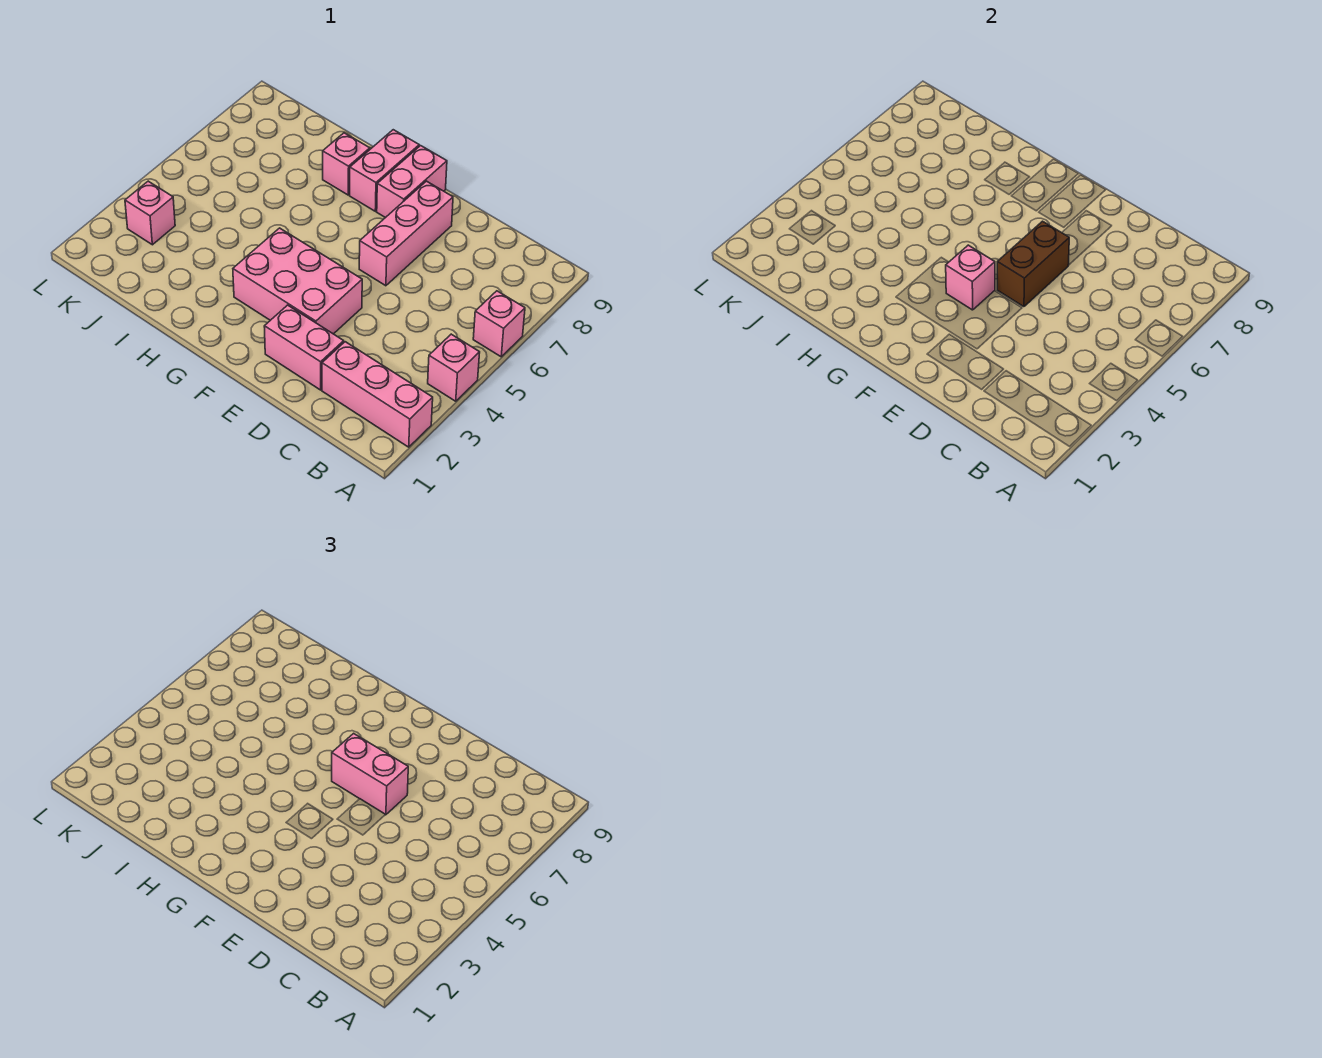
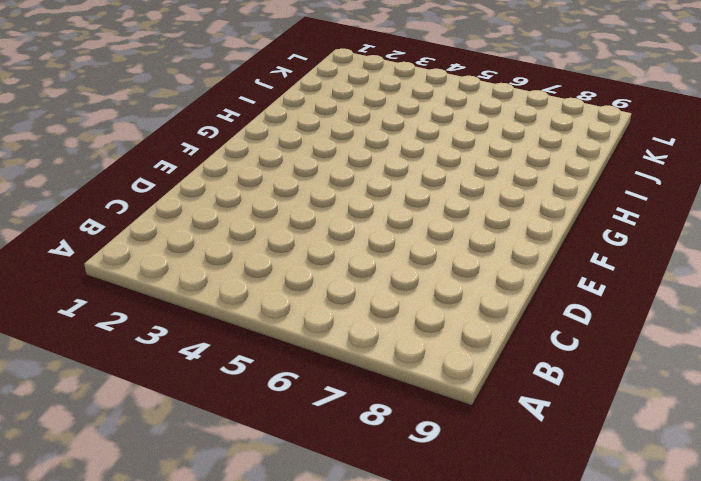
none -> pink 1x3 brick [322,342,433,447]
none -> pink 1x1 brick [428,334,480,401]
none -> pink 1x1 brick [473,291,525,357]

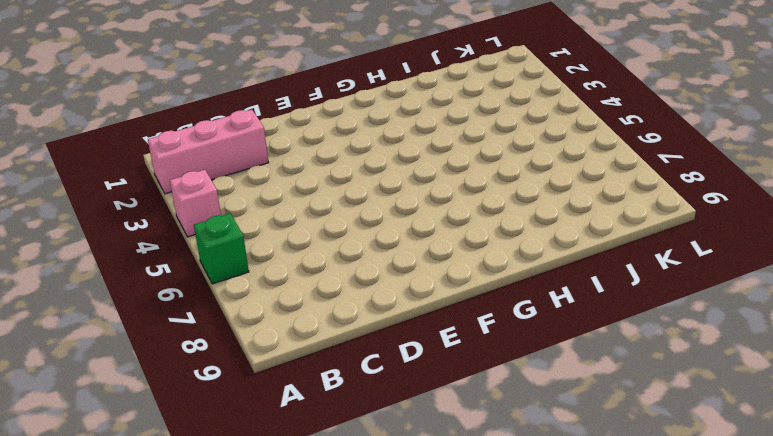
green 1x1 brick [194,213,249,284] -> pink 1x1 brick [473,291,525,357]
none -> pink 1x2 brick [264,305,344,390]
none -> pink 2x3 brick [233,228,362,334]
none -> pink 1x3 brick [359,181,453,286]

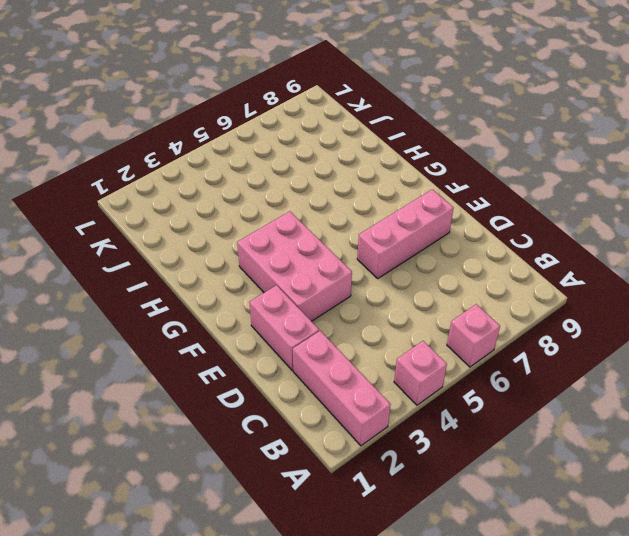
none -> pink 1x2 brick [377,146,447,218]
none -> pink 1x2 brick [350,130,419,211]
none -> pink 1x1 brick [323,133,370,195]

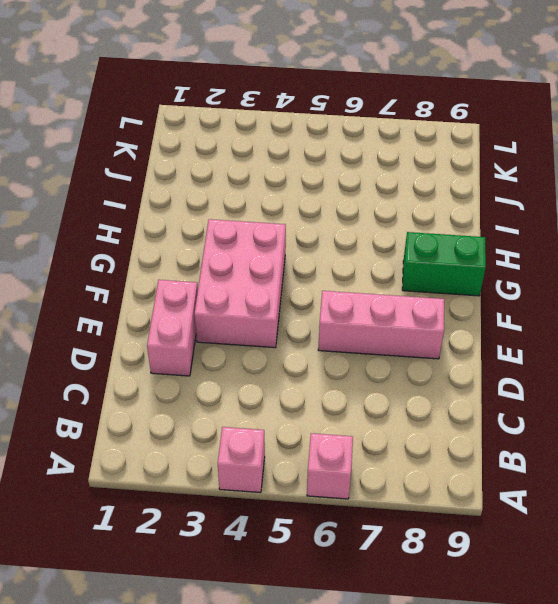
green 1x2 brick [402,232,486,296] -> pink 1x2 brick [350,130,419,211]
none -> pink 1x3 brick [322,342,433,447]
none -> pink 1x2 brick [377,146,447,218]
none -> pink 1x1 brick [323,133,370,195]

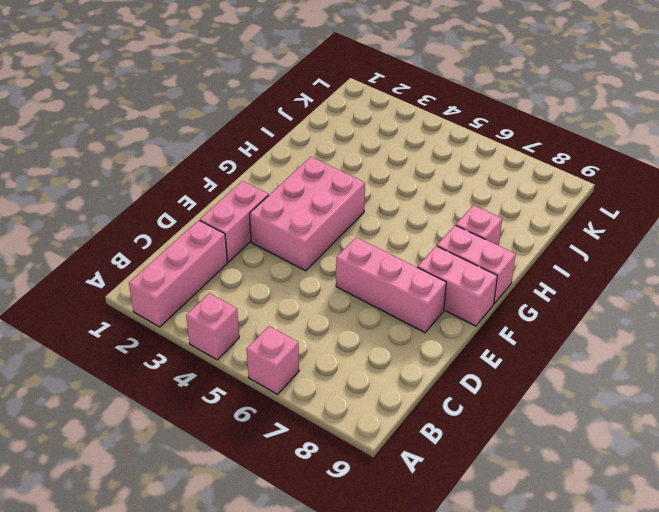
none -> pink 1x1 brick [125,181,175,245]
none -> brown 1x2 brick [997,221,1069,307]
none -> pink 1x1 brick [946,245,995,310]

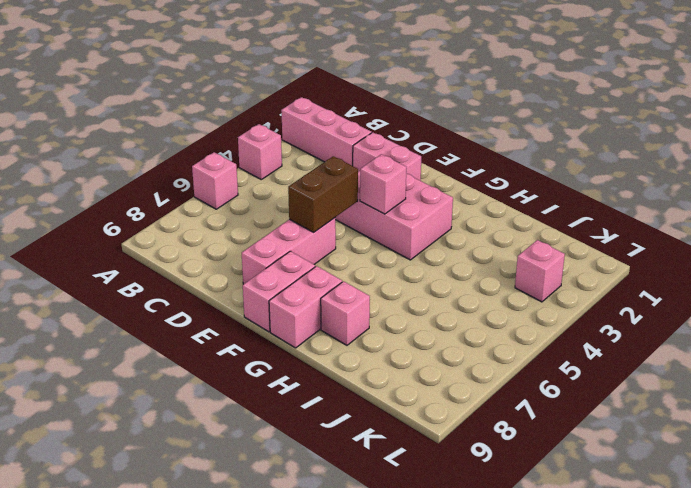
none -> pink 1x2 brick [332,733,408,815]

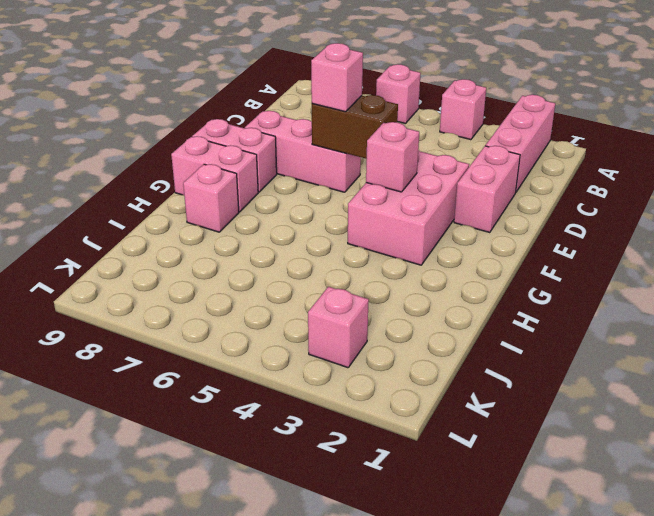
pink 1x1 brick [311,43,363,112] -> pink 1x2 brick [332,733,408,815]

